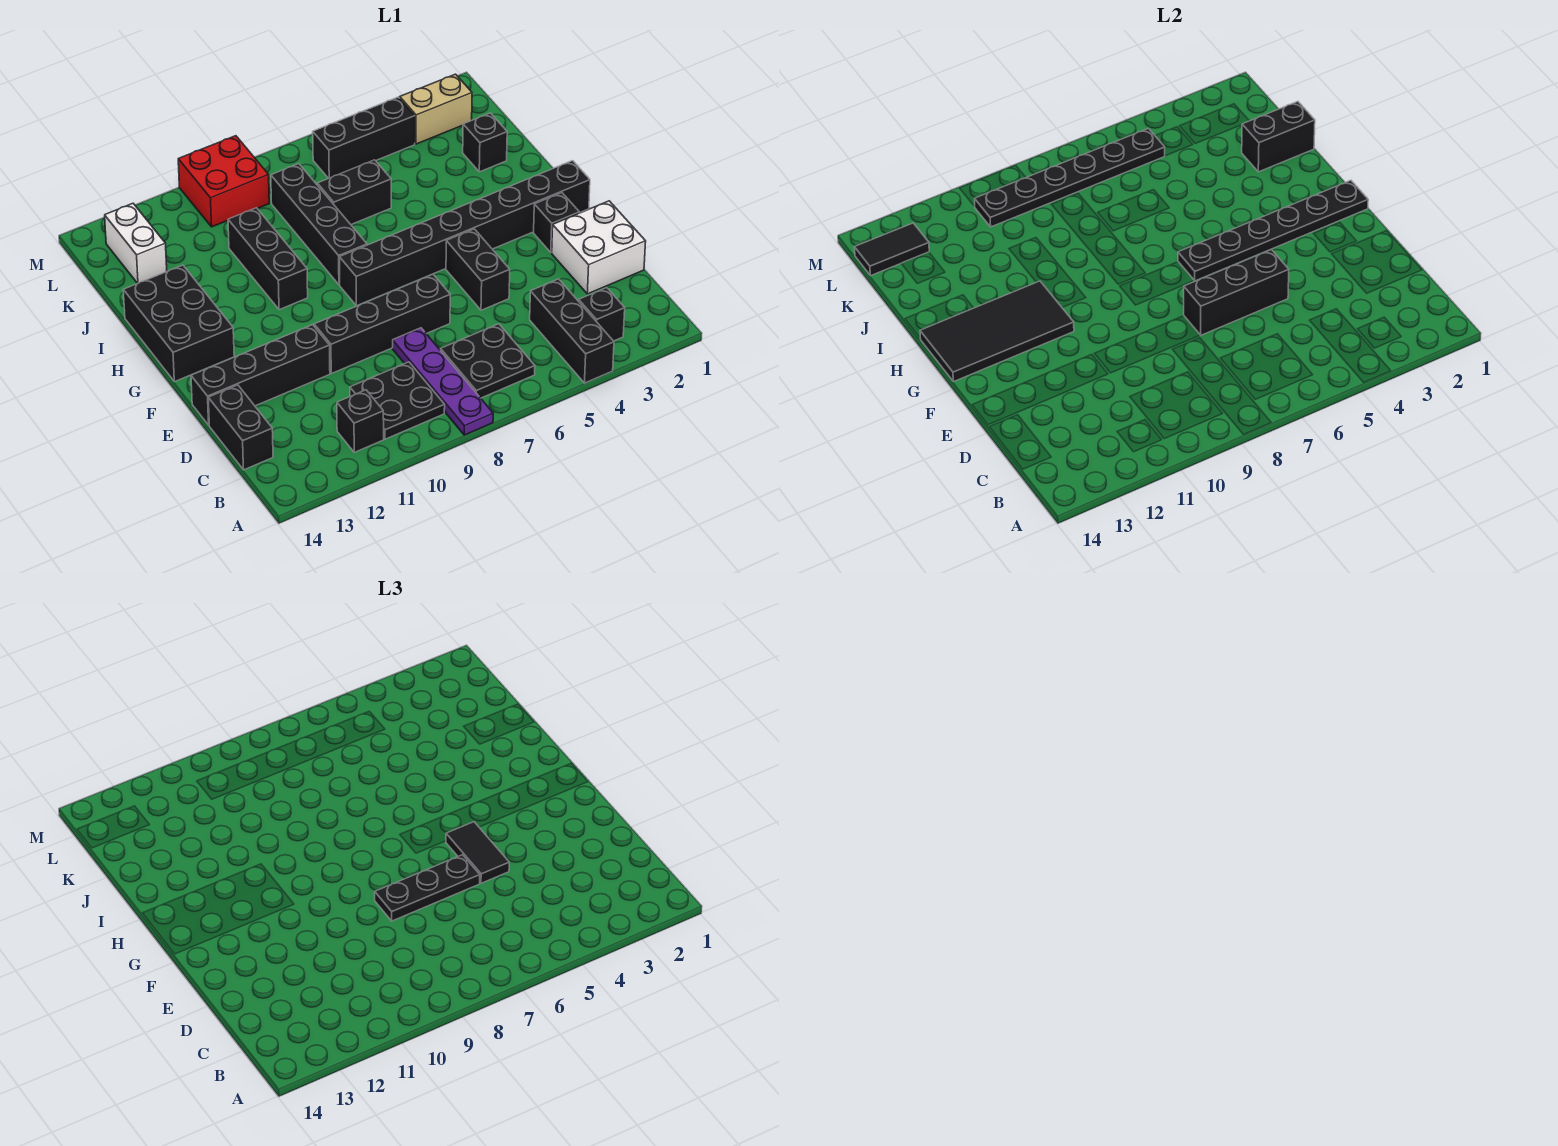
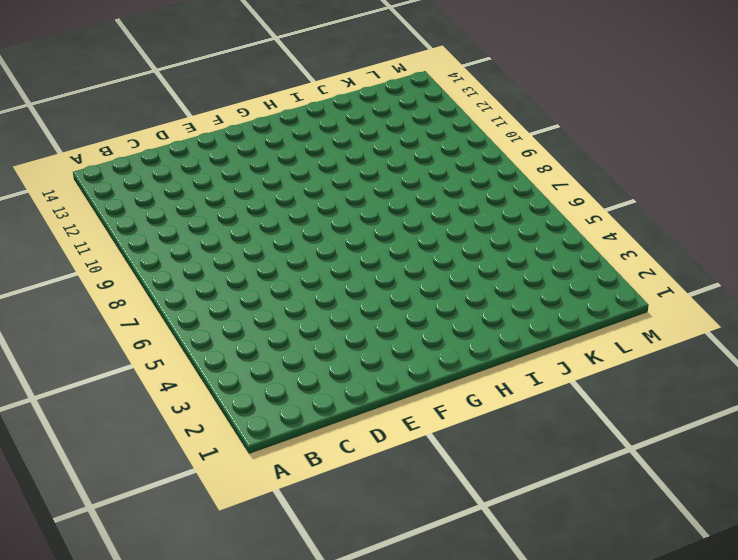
none -> black 1x3 brick [530,279,614,383]
none -> purple 1x4 plate [393,328,493,435]
none -> black 1x1 brick [579,288,625,341]
none -> black 2x2 plate [441,324,535,398]

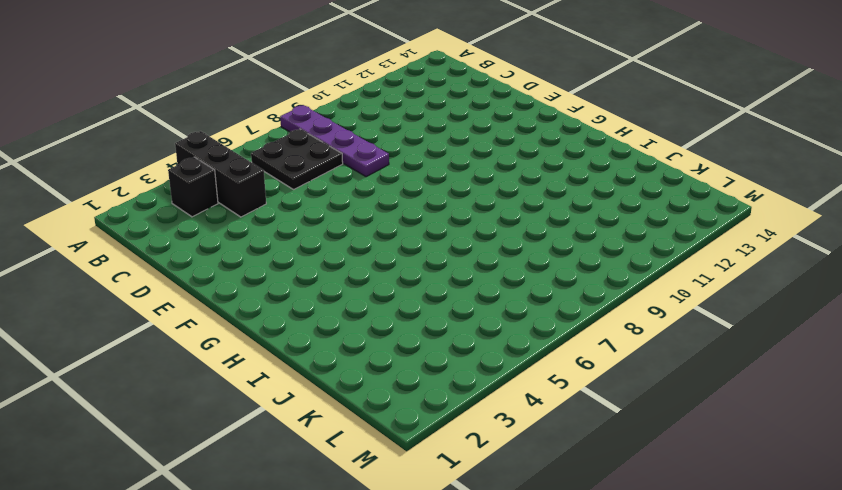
none -> black 2x2 plate [350,362,445,439]
none -> black 1x1 brick [337,390,384,452]
none -> black 1x2 brick [208,385,273,470]
none -> white 2x2 brick [552,201,646,294]

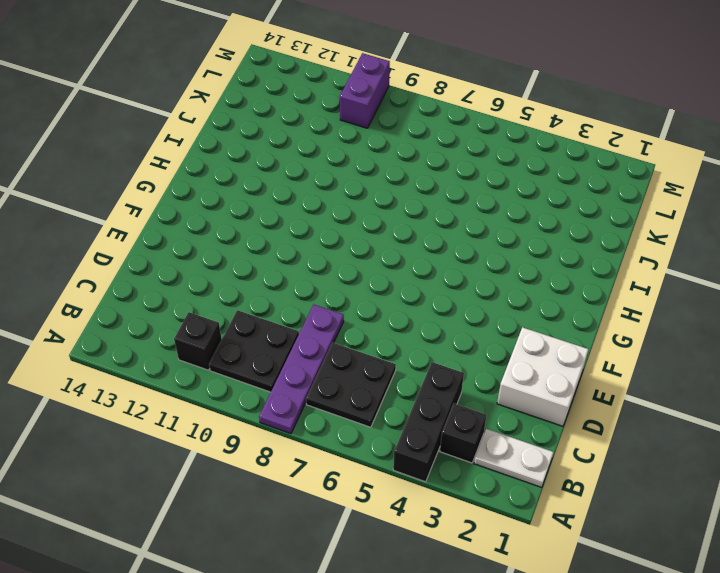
white 1x2 plate [474,429,554,487] -> none
purple 1x2 brick [340,53,390,128] -> red 2x2 brick [178,136,269,227]
none -> black 1x2 brick [208,385,273,470]
none -> black 1x2 brick [446,229,510,310]
none -> black 1x4 brick [314,275,450,374]
none -> black 1x4 brick [191,325,330,425]

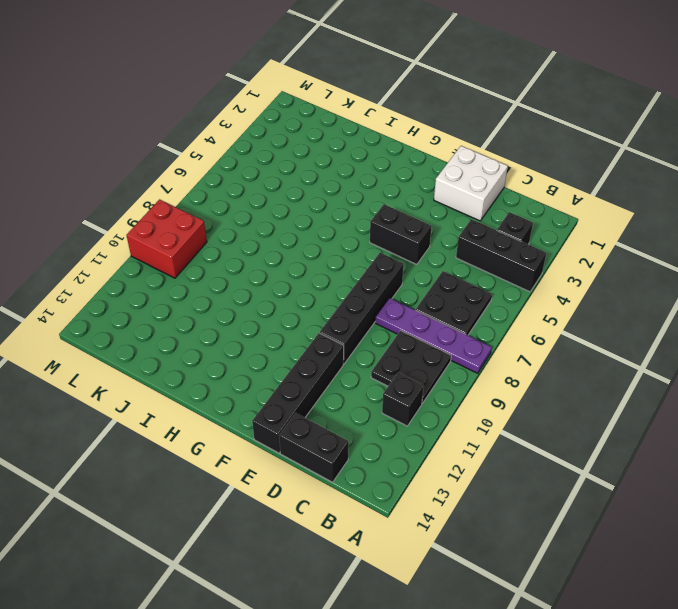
none -> black 1x1 brick [534,193,579,252]
none -> black 1x8 brick [339,161,590,306]
none -> black 2x3 brick [123,265,234,382]
none -> black 1x4 brick [271,164,367,285]

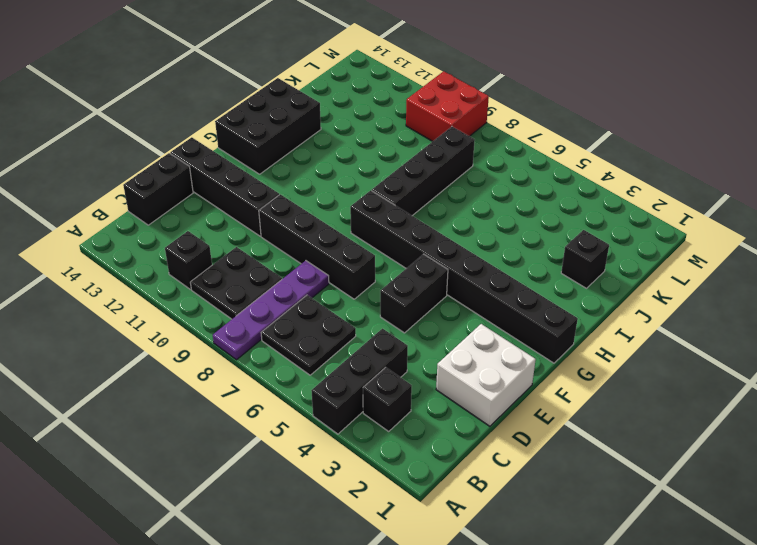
none -> black 1x1 brick [534,193,579,252]
none -> black 1x3 brick [228,208,308,310]
none -> black 1x2 brick [317,160,391,224]
none -> white 1x2 brick [105,203,167,283]

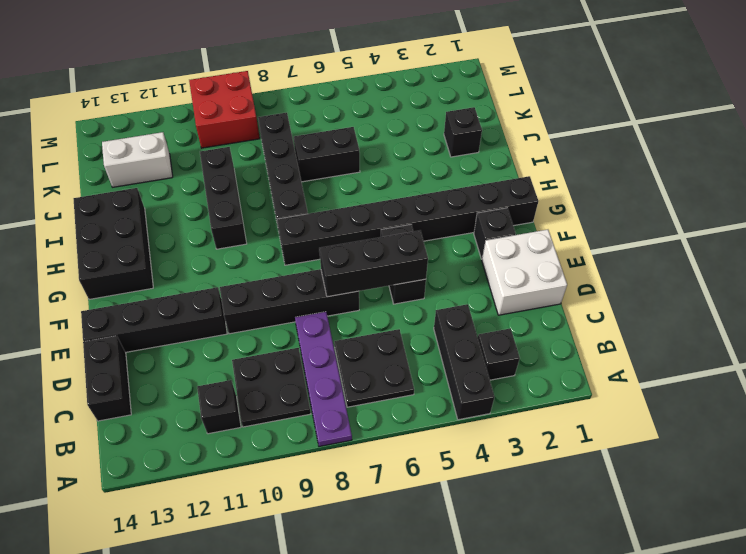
white 1x2 brick [102,132,173,187] -> white 1x2 brick turned to [105,203,167,283]
none -> tan 1x2 brick [400,74,472,144]
none -> black 1x3 brick [313,97,415,178]
none -> black 1x6 plate [1178,180,1368,281]
none -> black 2x4 tile [920,281,1074,382]

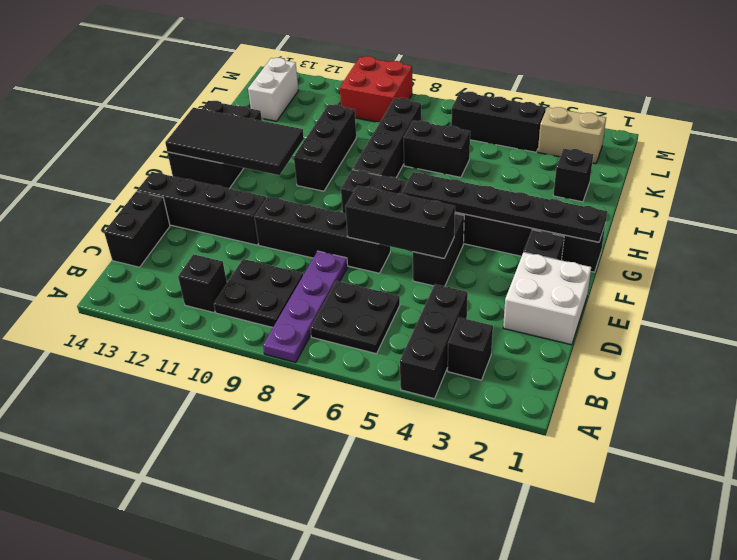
none -> black 1x2 brick [1242,102,1315,172]
none -> black 1x6 plate [974,129,1165,227]
none -> black 1x2 tile [854,223,929,276]
none -> black 1x2 tile [446,822,509,883]

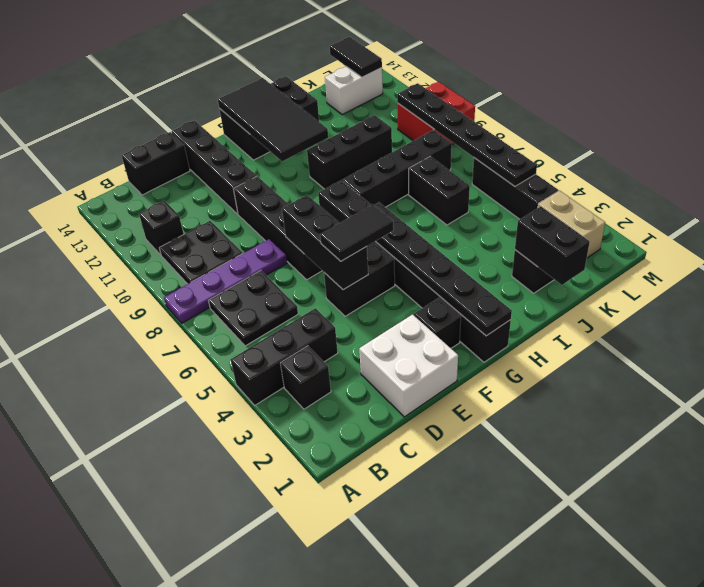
none -> black 1x3 plate [375,855,480,921]

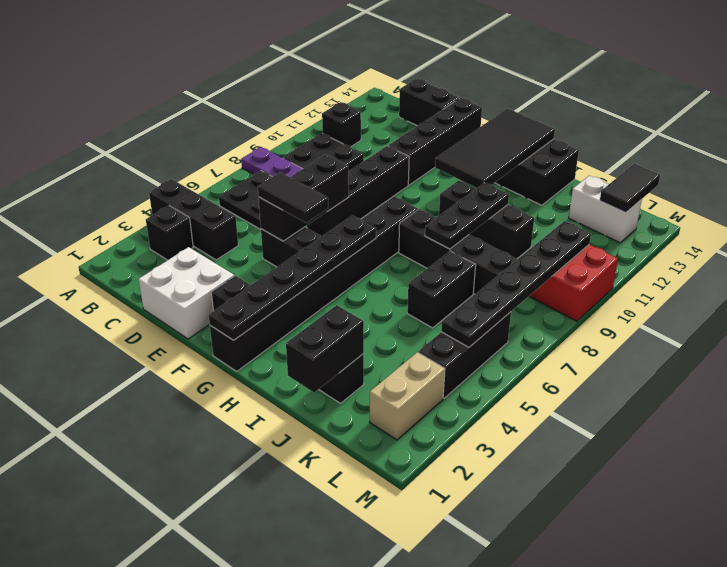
black 1x3 plate [425,183,509,249] -> black 1x3 plate moved to [375,855,480,921]

